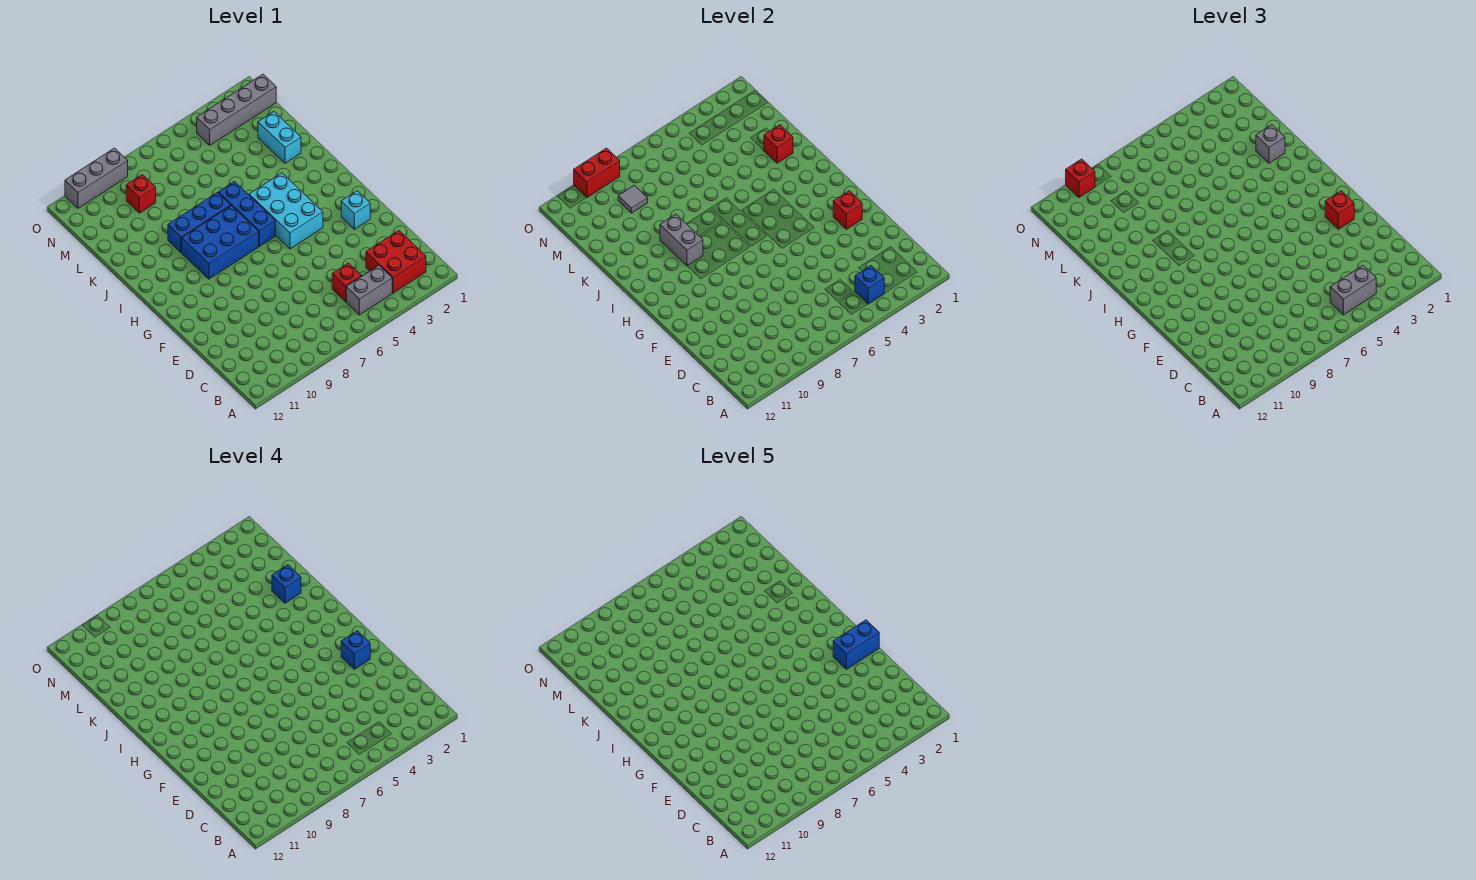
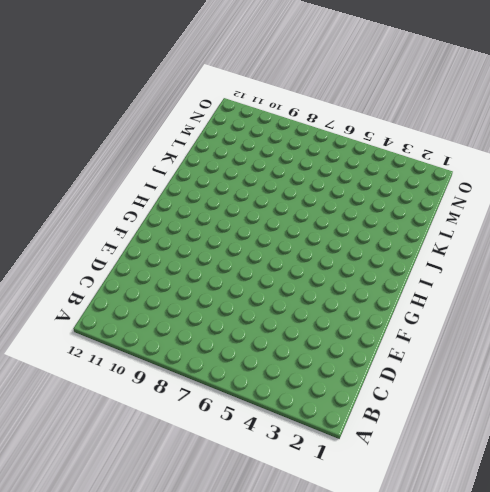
none -> red 2x2 brick [366,230,426,293]
none -> grey 1x2 brick [346,266,392,315]
none -> red 1x1 brick [332,263,362,302]

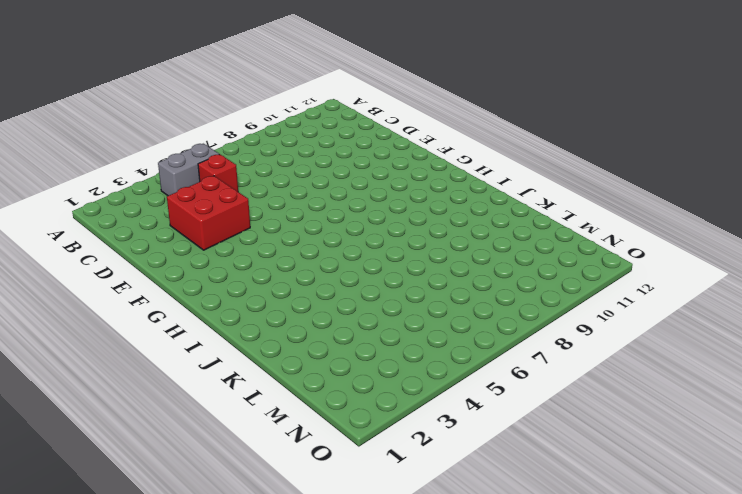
red 2x2 brick [167,176,250,250] -> red 2x2 brick moved to [366,230,426,293]
none -> cyan 1x1 brick [341,191,370,229]
none -> cyan 2x3 brick [249,173,323,249]
none -> blue 1x3 brick [218,182,275,246]

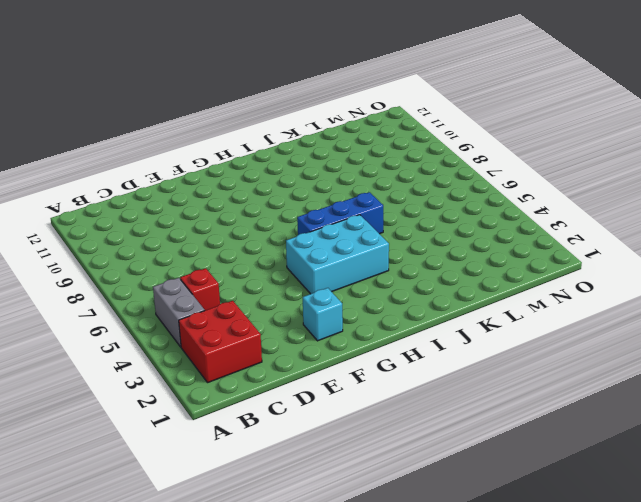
none -> blue 2x3 brick [182,206,259,279]
none -> blue 1x3 brick [168,192,231,253]
none -> cyan 1x2 brick [258,112,301,163]

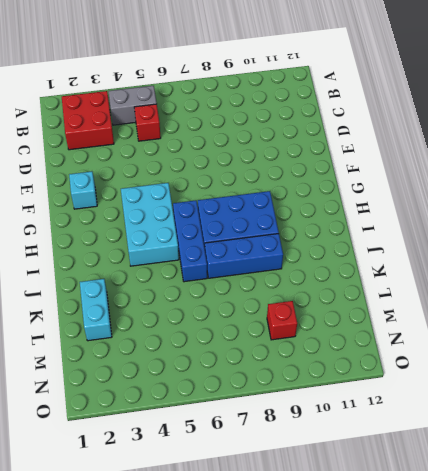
none -> grey 1x4 brick [197,74,276,145]
none -> grey 1x3 brick [65,148,128,208]
none -> blue 1x1 brick [855,266,884,304]

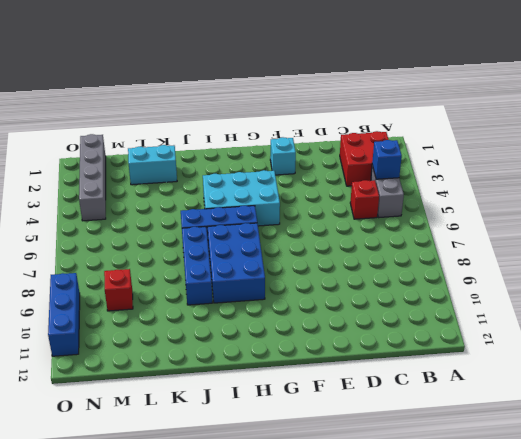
blue 1x3 brick [48,273,80,356] -> grey 1x3 brick [65,148,128,208]
none -> red 1x1 brick [833,191,862,229]
none -> grey 1x2 brick [660,214,703,266]
none -> red 1x1 brick [764,125,793,163]

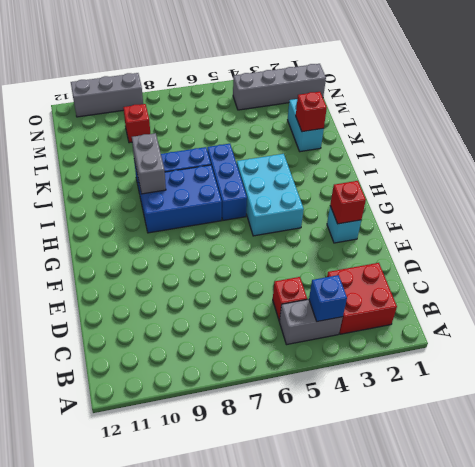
none -> grey 1x1 tile [618,185,648,213]
none -> red 1x2 brick [574,148,620,197]
none -> grey 1x2 brick [1330,266,1376,315]

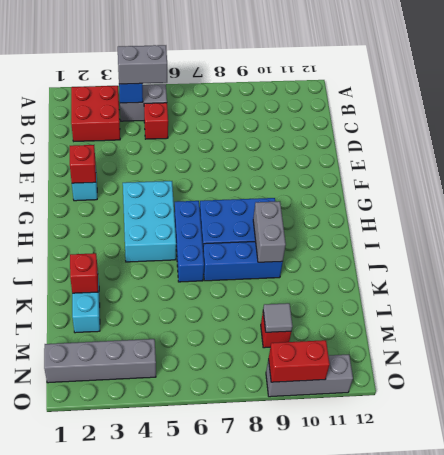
none -> red 1x1 brick [1325,191,1354,229]
none -> grey 1x1 brick [1256,125,1285,163]
none -> red 1x1 brick [1066,159,1095,197]

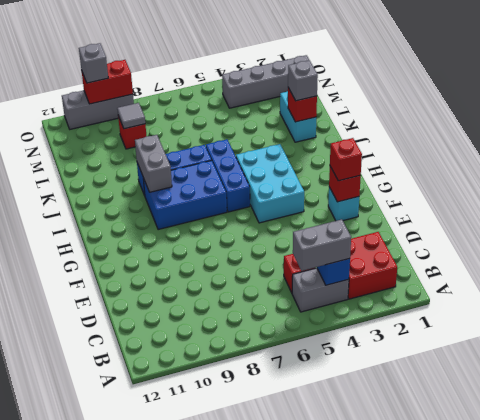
grey 1x1 brick [79,43,108,83] -> red 1x1 brick [1066,159,1095,197]
none -> blue 1x1 brick [341,631,370,669]
none -> blue 1x1 brick [272,565,301,603]
none -> blue 1x2 brick [833,620,879,669]

